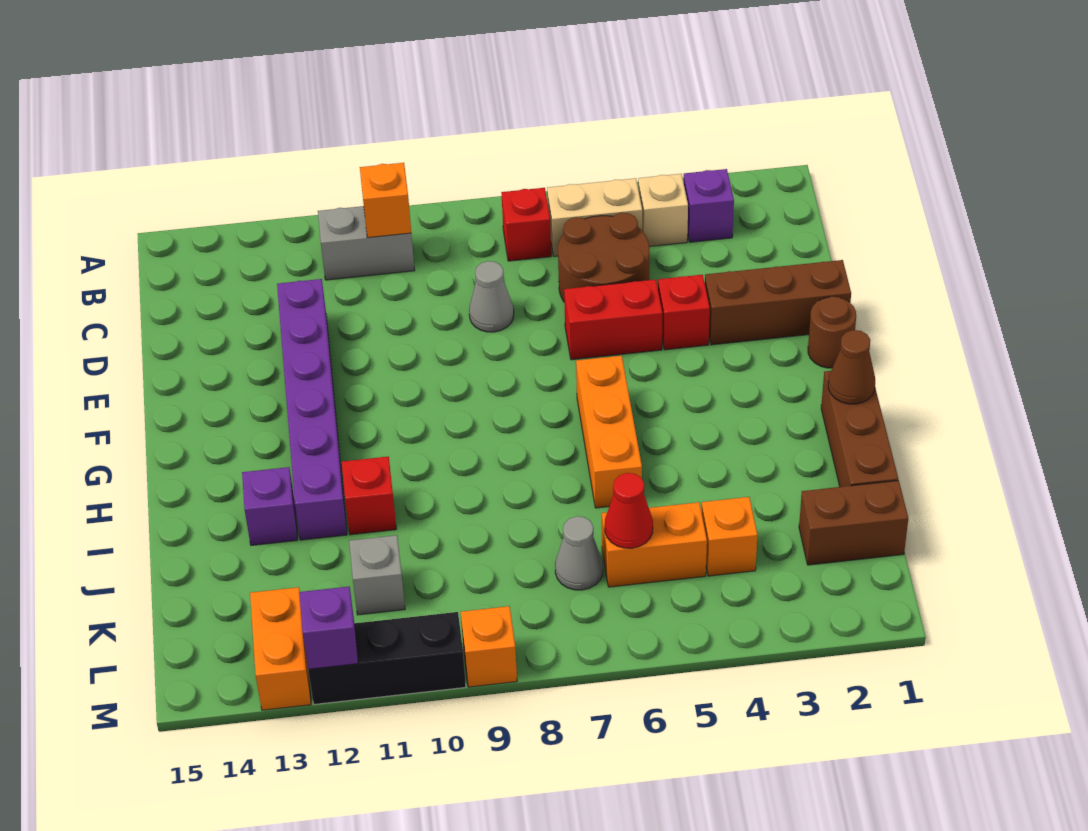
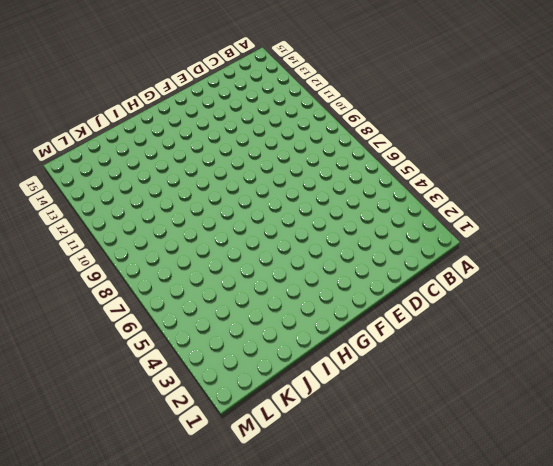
none -> purple 1x1 brick [684,169,734,242]
none -> tan 1x1 brick [638,174,688,247]
none -> tan 1x2 brick [547,178,642,256]

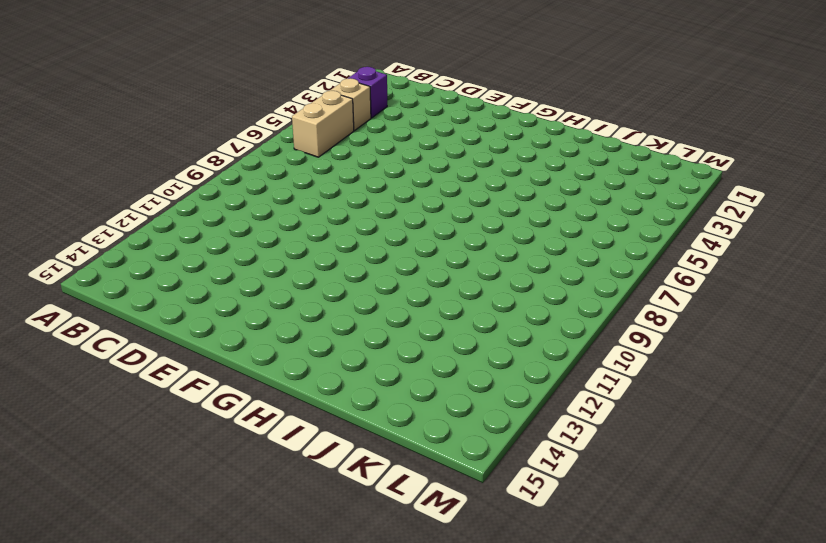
none -> red 1x1 brick [501,188,551,261]
none -> grey 1x2 brick [318,206,415,280]
none -> brown 2x2 round brick [558,213,649,301]

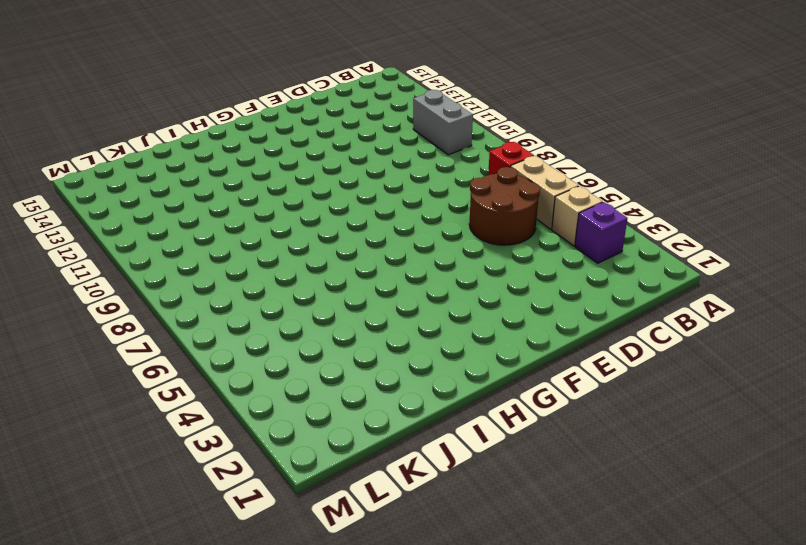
none -> grey 1x1 cone [469,261,514,332]
none -> purple 1x6 brick [277,279,347,540]
none -> brown 1x3 brick [705,260,851,345]

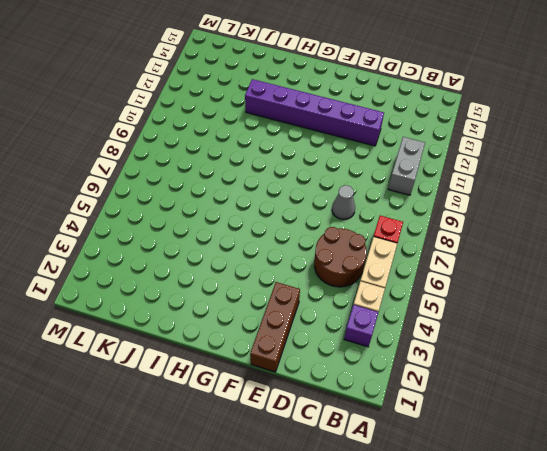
none -> red 1x1 brick [658,275,710,350]
none -> red 1x2 brick [564,279,662,360]
none -> brown 1x1 round brick [808,297,856,368]

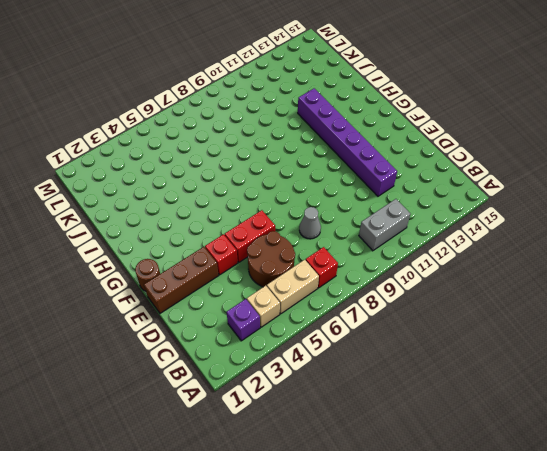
none -> orange 1x3 brick [576,356,642,508]
none -> brown 1x3 brick [821,371,898,487]
none -> red 1x1 brick [342,457,396,535]

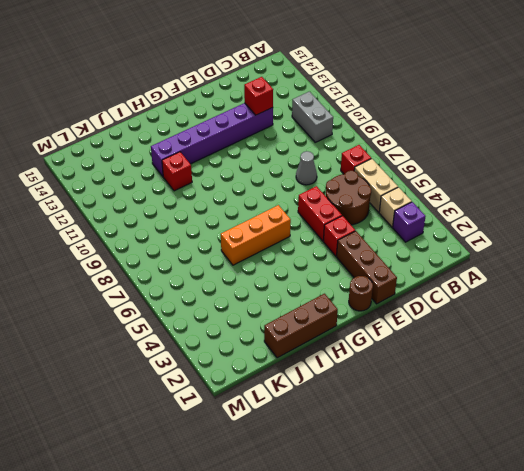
red 1x1 brick [244,77,273,115] -> none
none -> purple 1x1 brick [242,467,298,545]
none -> brown 1x2 brick [799,481,908,565]
none -> orange 1x1 brick [702,497,757,576]

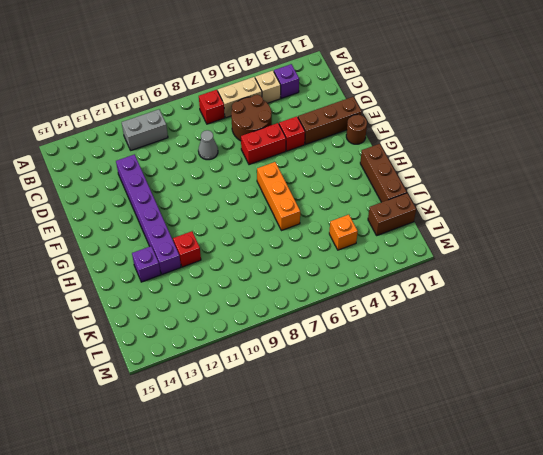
none -> orange 1x2 brick [602,502,707,587]
none -> grey 1x1 cone [555,516,603,590]
none -> grey 1x1 brick [349,535,405,615]

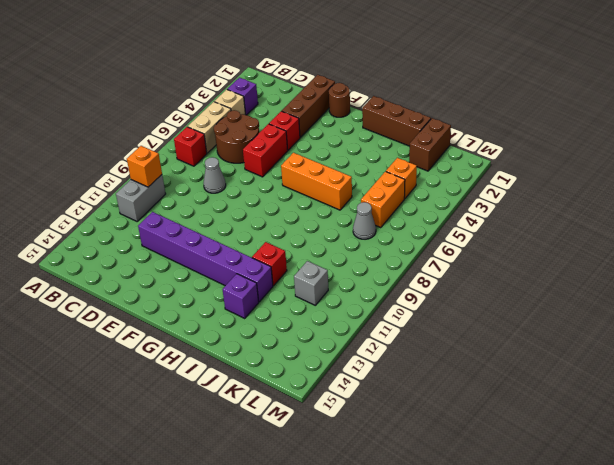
none -> orange 1x2 brick [250,587,311,710]
none -> orange 1x1 brick [461,606,517,687]
none -> black 1x3 brick [308,612,466,704]

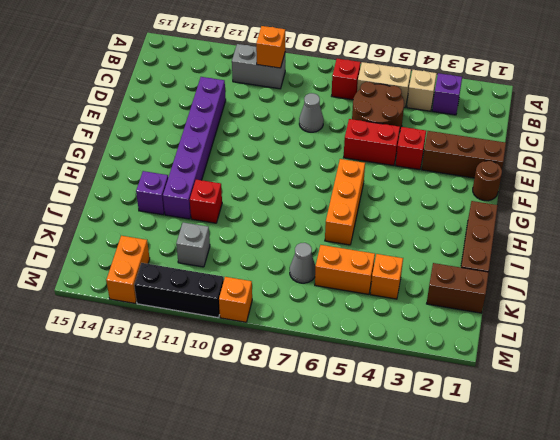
none -> brown 1x1 cone [828,330,875,404]
none -> red 1x1 cone [605,473,653,548]
none -> purple 1x1 brick [299,587,358,669]

